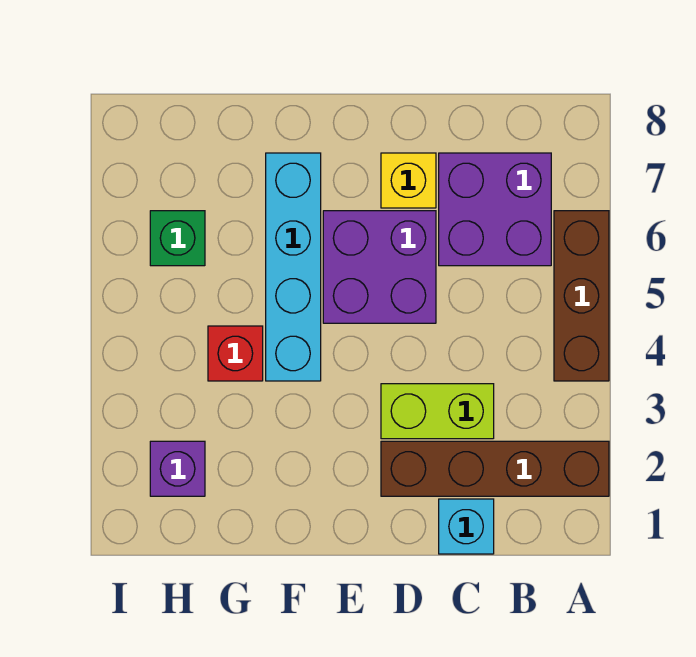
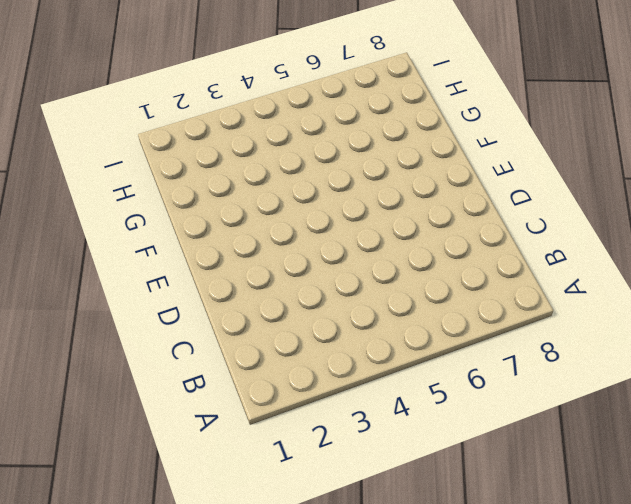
none -> brown 1x4 brick [381,441,609,496]
none -> brown 1x3 brick [554,211,609,381]

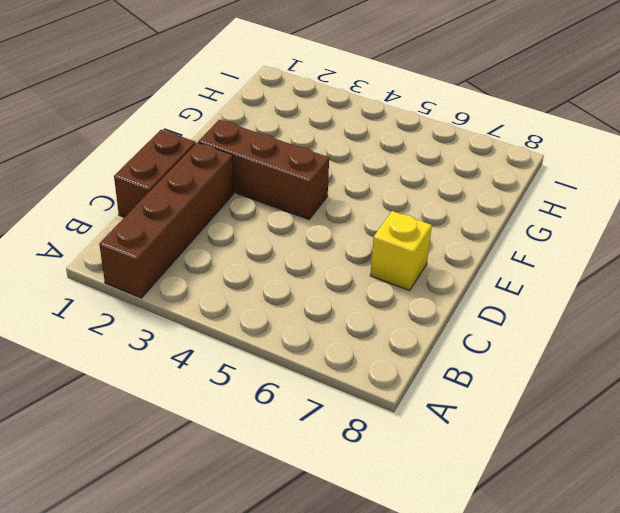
brown 1x2 brick [114,130,196,217] -> cyan 1x1 brick [439,499,494,554]
brown 1x3 brick [198,120,329,219] -> brown 1x3 brick moved to [554,211,609,381]
none -> purple 2x2 brick [439,153,551,266]
none -> lime 1x2 brick [381,384,494,439]

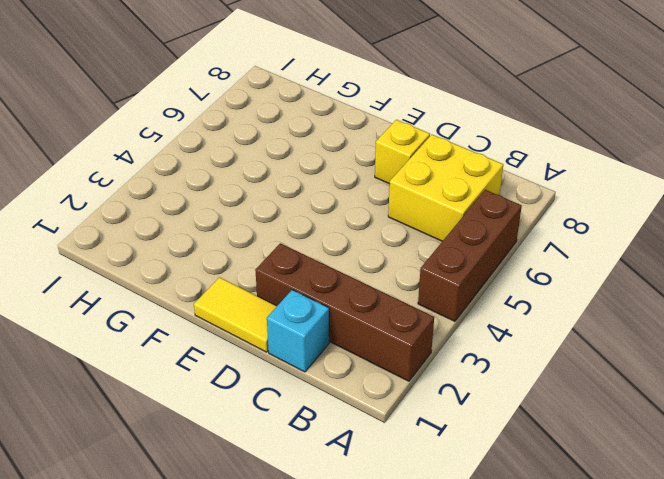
yellow 2x2 brick [388,135,503,241] -> purple 2x2 brick [439,153,551,266]
yellow 1x2 tile [194,277,277,352] -> none
none -> lime 1x2 brick [381,384,494,439]
none -> purple 2x2 brick [323,211,436,323]

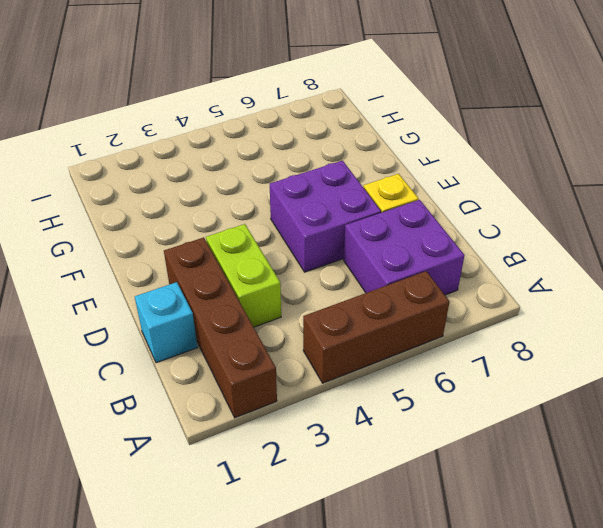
none -> cyan 1x4 brick [266,153,321,381]
none -> red 1x1 brick [208,326,263,381]

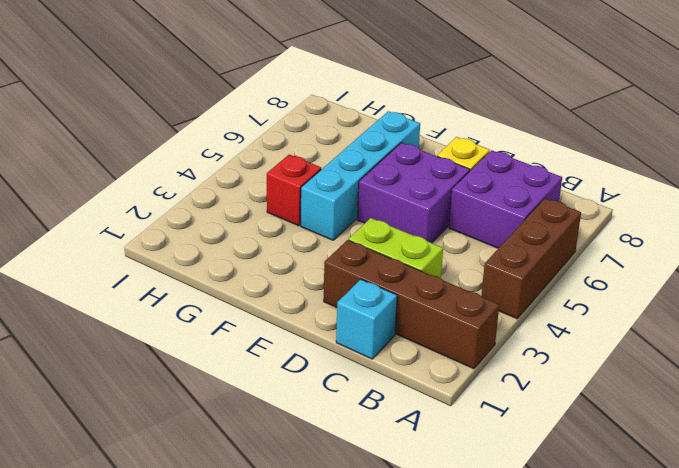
none -> purple 1x1 brick [150,441,205,496]
none -> green 1x1 brick [150,211,205,266]

